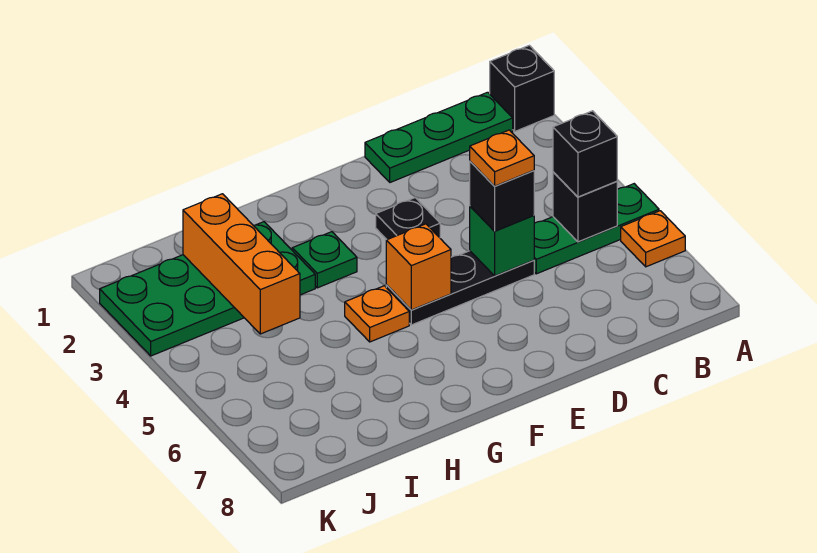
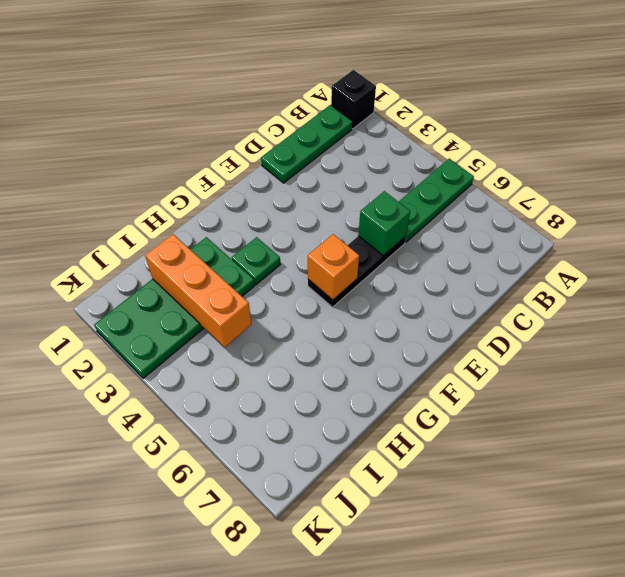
none -> orange 1x1 plate [621,211,685,267]
none -> black 1x1 plate [376,198,440,240]
none -> orange 1x1 plate [345,286,409,342]

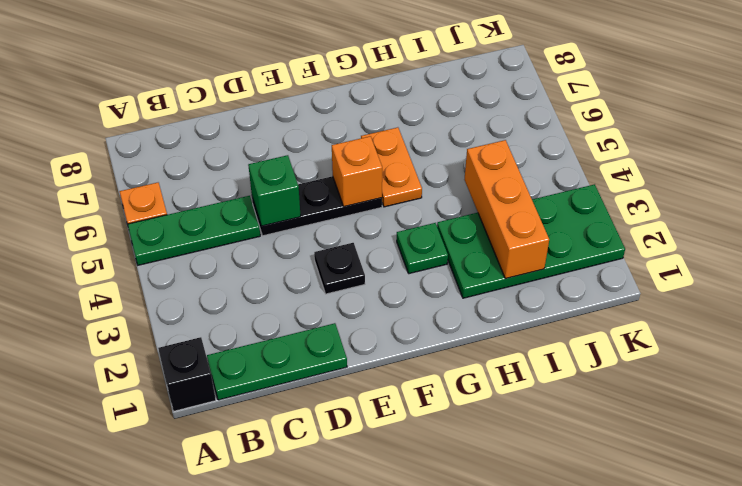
orange 1x2 plate [361,127,422,207] -> orange 1x1 plate [345,286,409,342]
none -> black 1x1 brick [553,172,617,242]
none -> black 1x1 brick [553,111,617,197]
none -> black 1x1 brick [470,162,534,231]

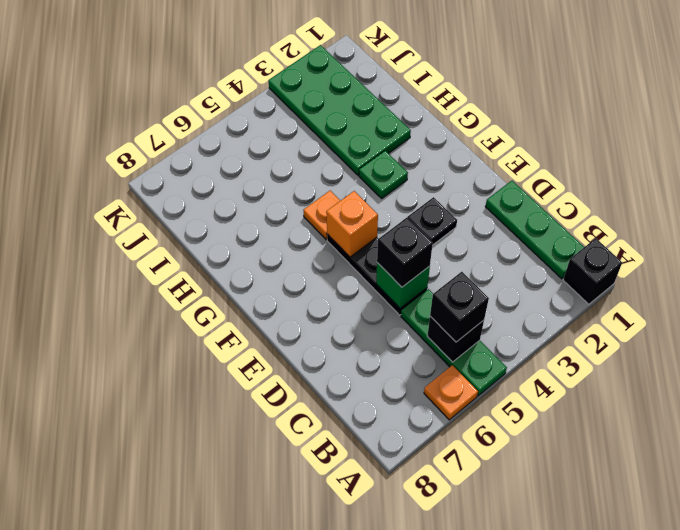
none -> orange 1x3 brick [183,194,300,334]
none -> orange 1x1 plate [470,130,534,186]

